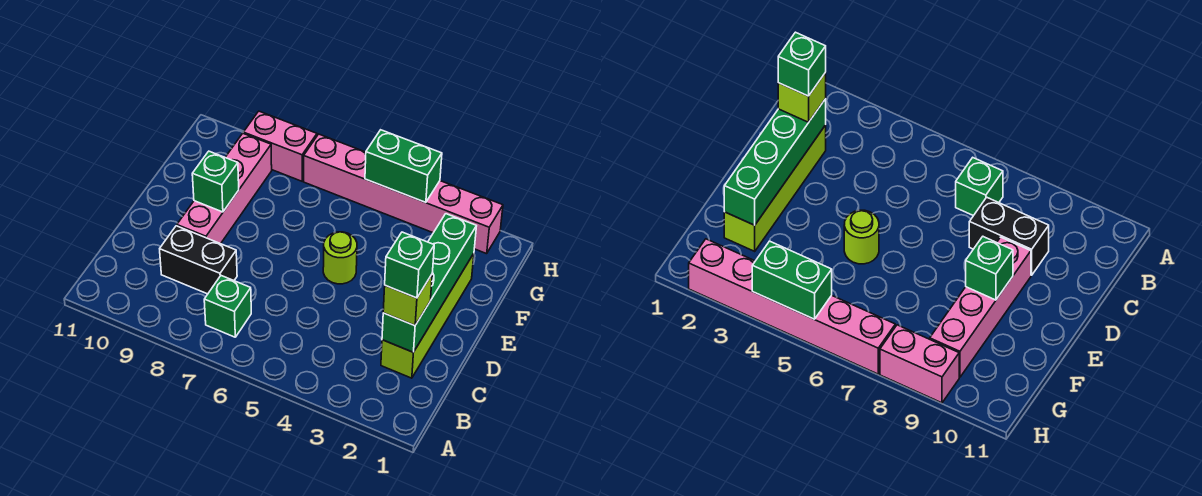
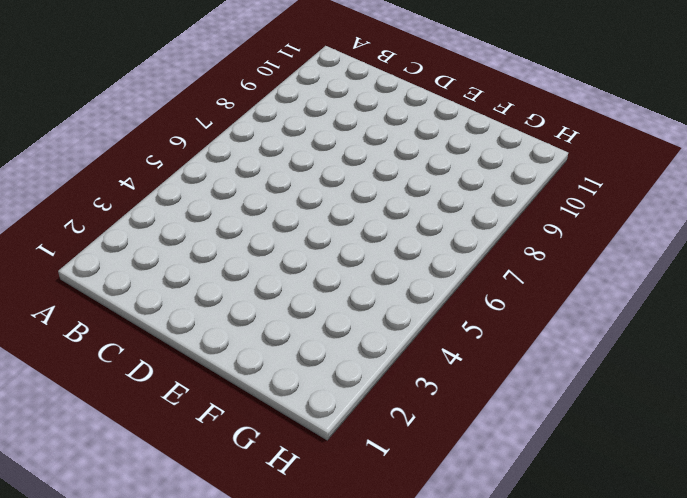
none -> green 1x1 brick [204,276,251,337]
none -> lime 1x4 brick [381,253,474,378]
none -> black 1x2 brick [160,226,237,294]

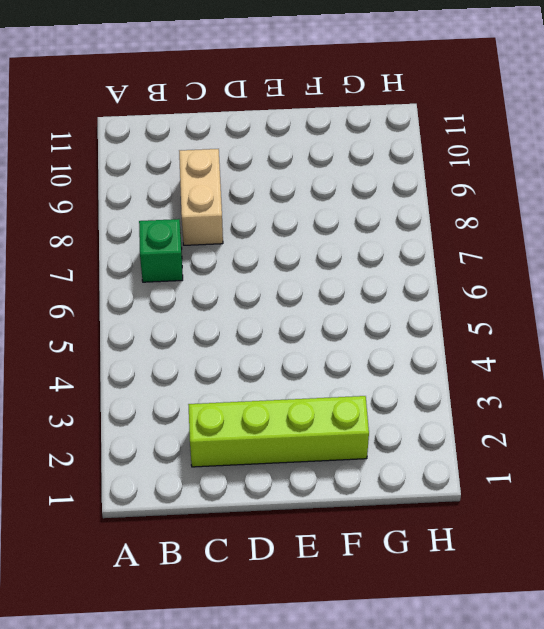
tan 1x2 brick [179,149,223,245] -> black 1x2 brick [160,226,237,294]
none -> pink 1x4 brick [177,134,272,244]
none -> lime 1x1 round brick [323,232,357,284]
none -> pink 1x6 brick [304,134,503,254]

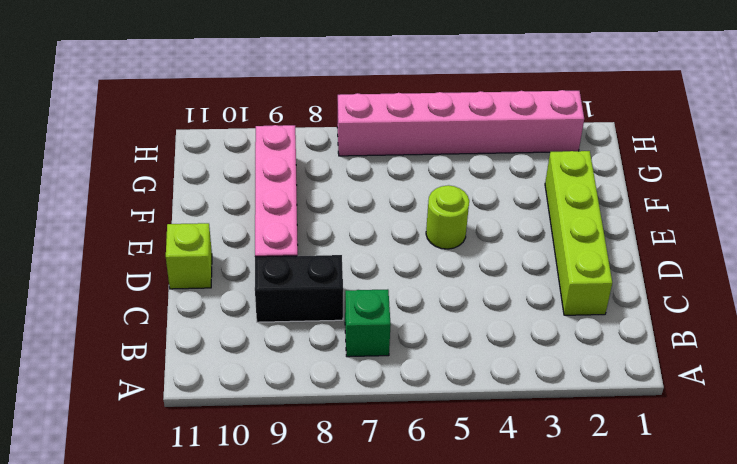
lime 1x1 brick [166,223,212,289] -> lime 1x1 brick moved to [383,275,432,325]
none -> pink 1x2 brick [243,111,317,181]
none -> green 1x4 brick [382,214,476,352]
none -> green 1x1 brick [192,151,239,212]

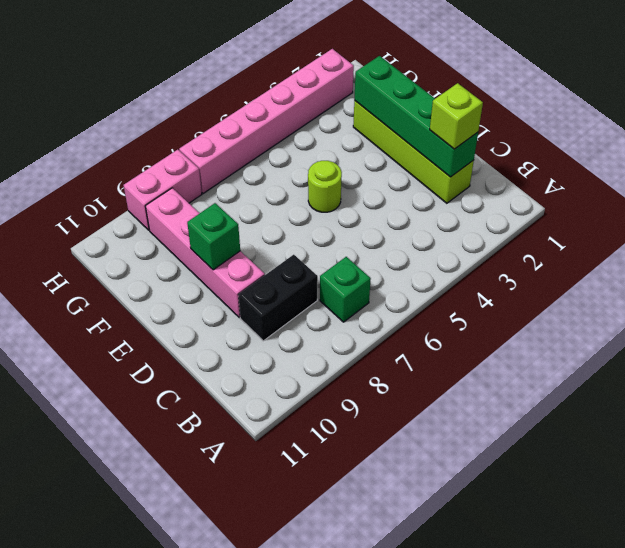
none -> green 1x2 brick [365,130,442,203]
none -> green 1x1 brick [385,232,434,298]

